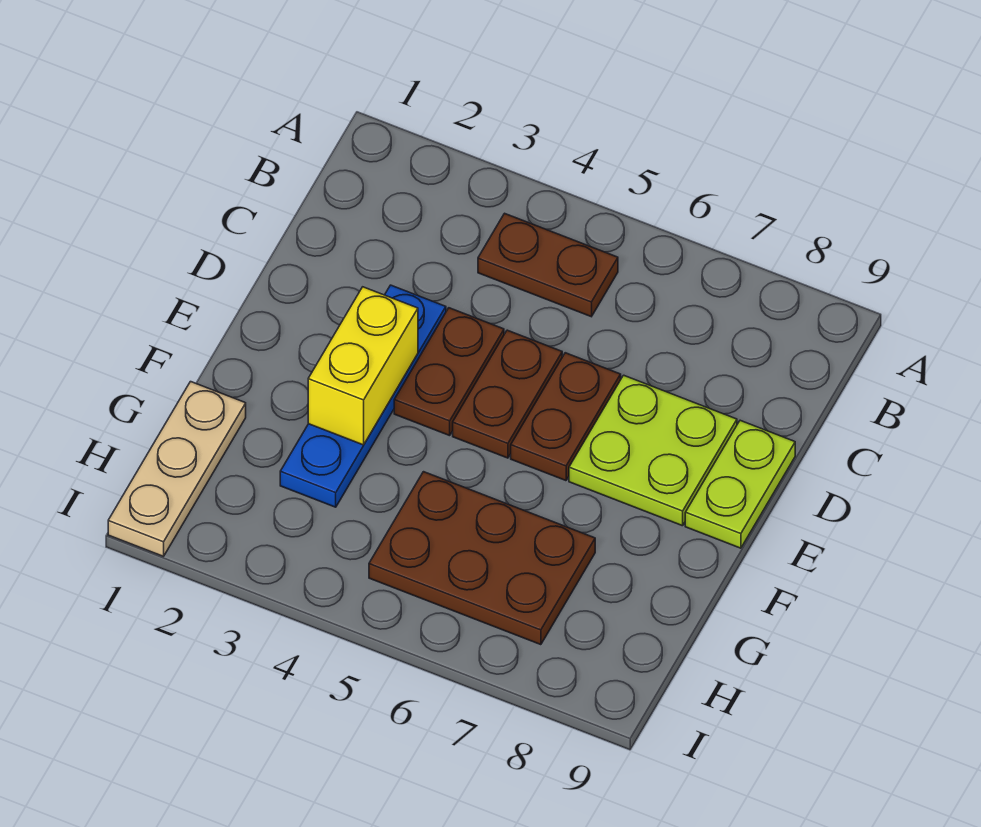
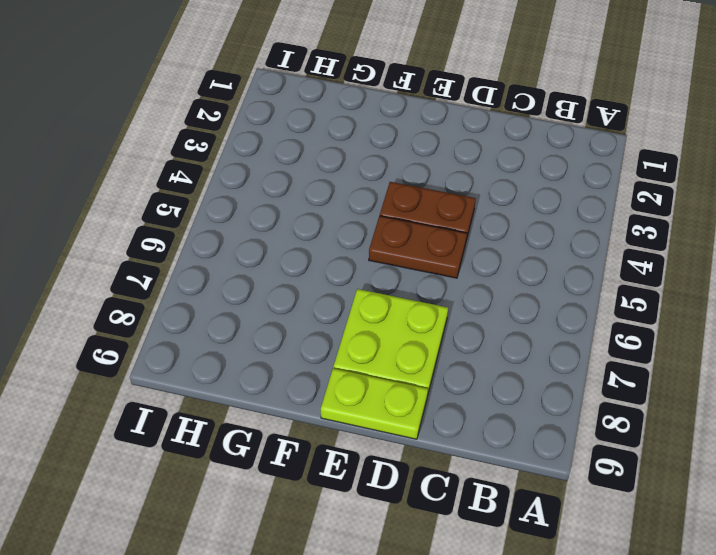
none -> brown 1x2 plate [478,213,618,317]
none -> blue 1x4 plate [280,285,446,507]

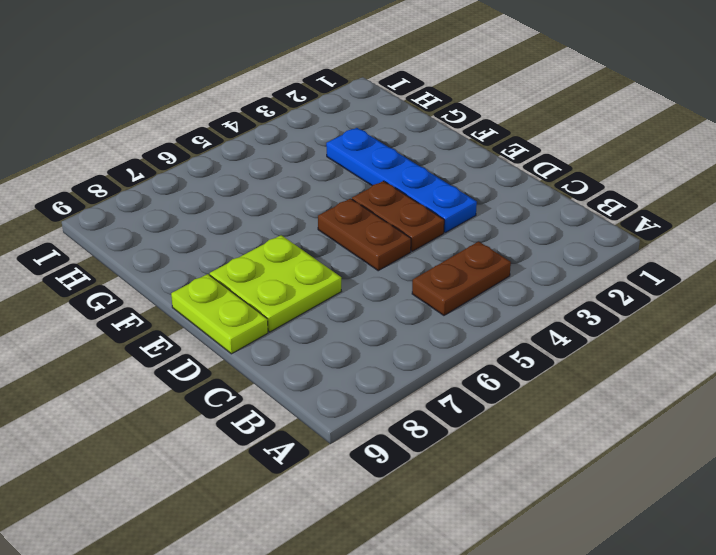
none -> brown 1x2 plate [511,353,621,481]
none -> tan 1x3 plate [108,382,246,556]

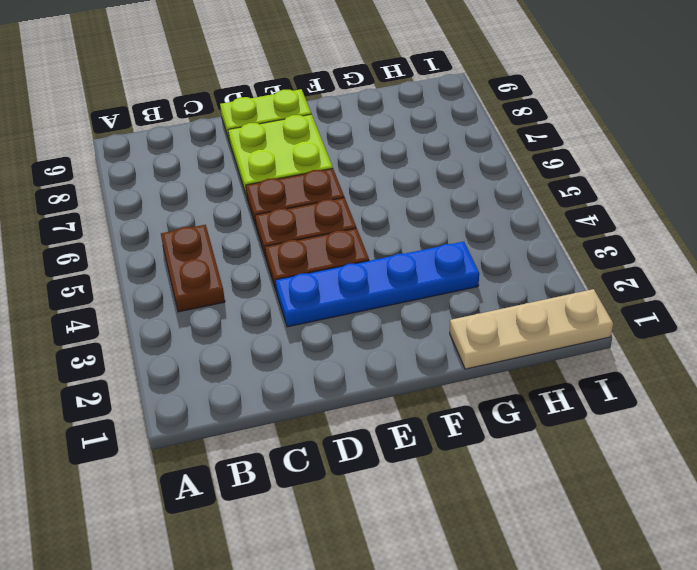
none -> brown 2x3 plate [369,472,595,645]
none -> yellow 1x2 brick [308,287,418,445]

